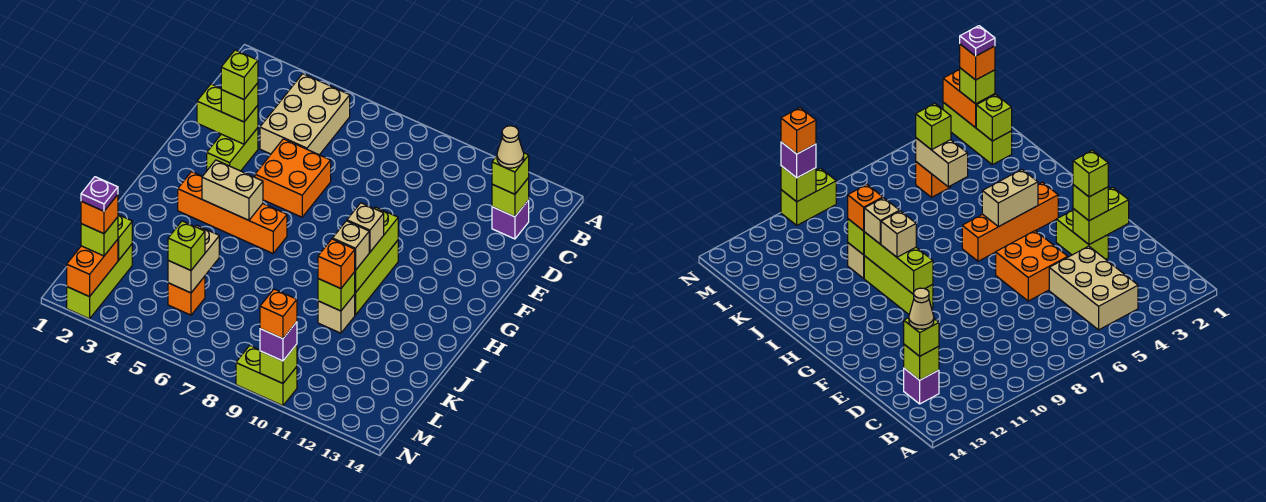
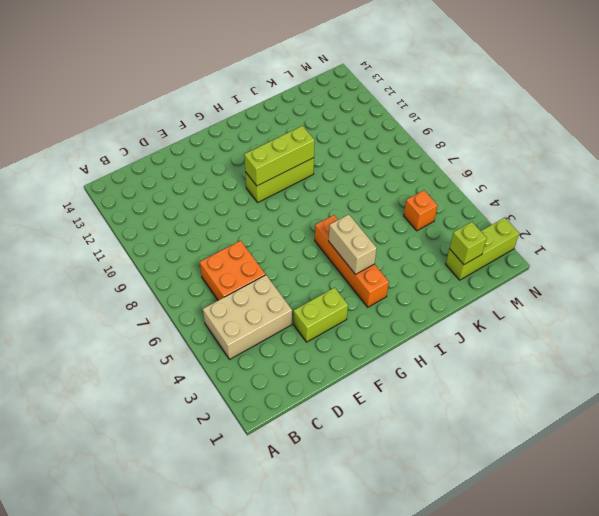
orange 2x2 brick [200,241,265,300] -> orange 2x2 brick moved to [255,139,331,217]
none -> purple 1x1 brick [492,200,529,239]
none -> tan 1x1 brick [318,294,355,333]
none -> lime 1x2 brick [236,346,297,406]
none -> lime 1x1 brick [492,178,529,217]

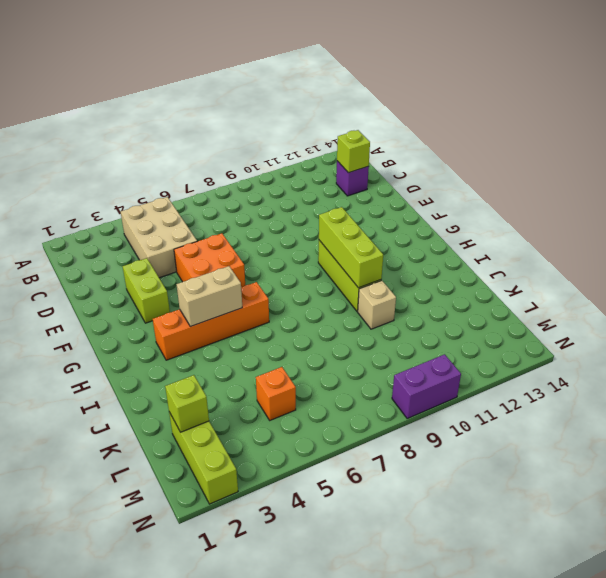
purple 1x2 brick [392,354,461,418] -> lime 1x2 brick [236,346,297,406]
none -> lime 1x2 brick [197,84,258,144]
none -> lime 1x1 brick [318,272,355,311]
none -> tan 1x2 brick [168,225,219,293]
none -> orange 1x2 brick [67,239,118,297]

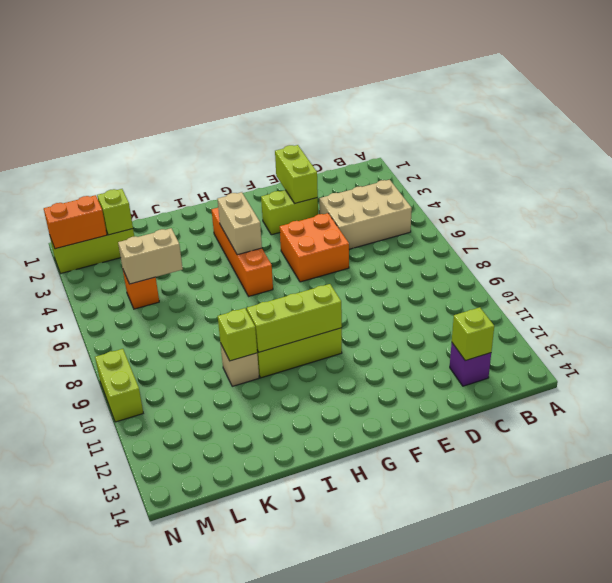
none -> lime 1x1 brick [260,344,297,383]
none -> lime 1x1 brick [492,153,529,194]
none -> lime 1x1 brick [221,83,258,122]
none -> tan 1x1 brick [347,203,384,252]

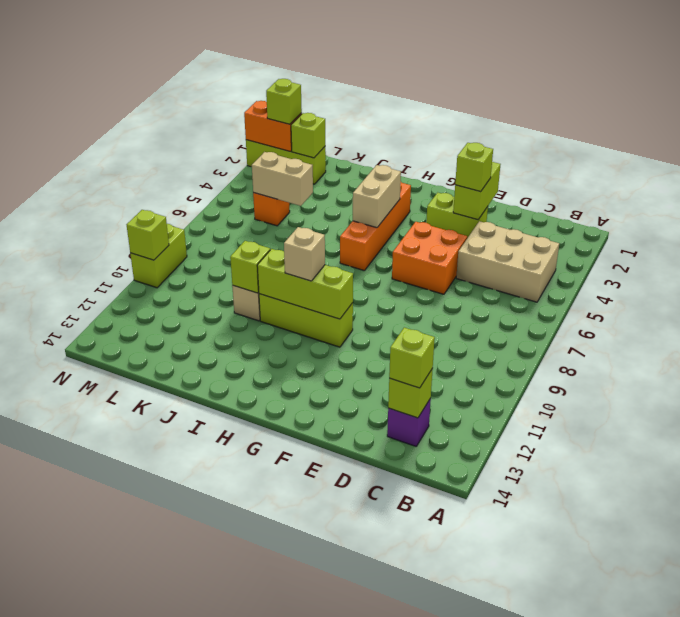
none -> tan 1x1 brick [332,221,369,271]
none -> orange 1x1 brick [318,239,355,289]
none -> lime 1x1 brick [168,221,205,270]
none -> purple 1x1 brick [260,322,297,361]

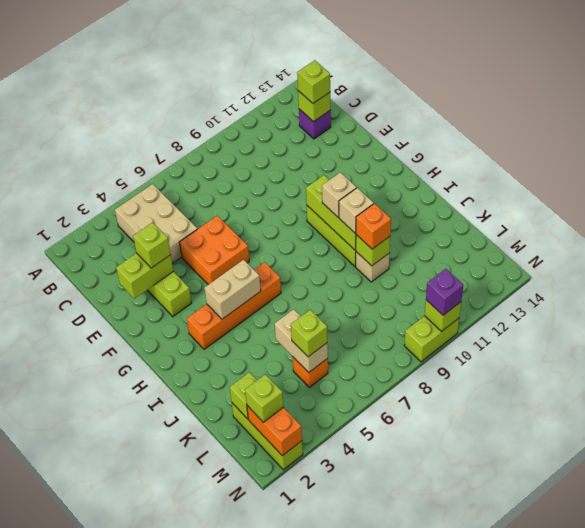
none -> tan 1x1 cone [497,126,524,168]
none -> lime 1x1 brick [221,50,258,99]
none -> orange 1x1 brick [81,195,118,234]
none -> orange 1x1 brick [260,289,297,339]

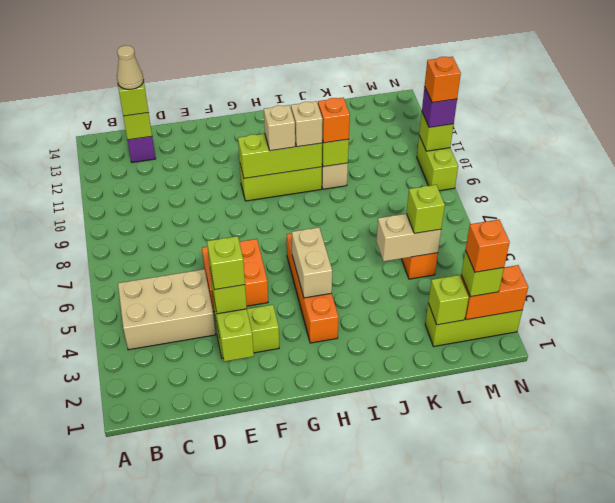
none -> purple 1x1 plate [81,177,118,211]

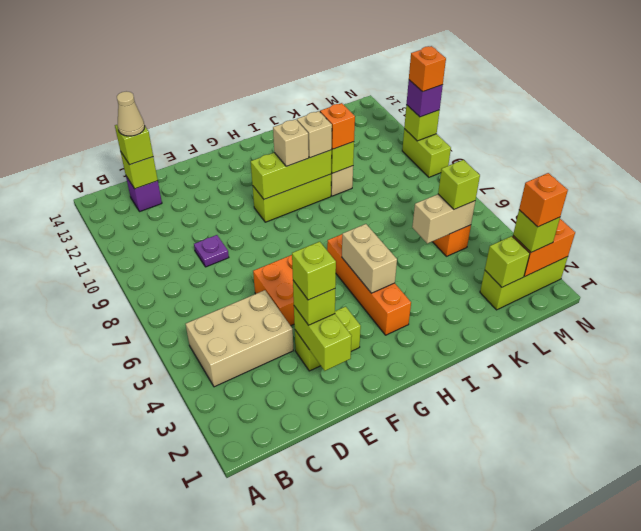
purple 1x1 plate [194,235,229,267] -> purple 1x1 plate moved to [81,177,118,211]

